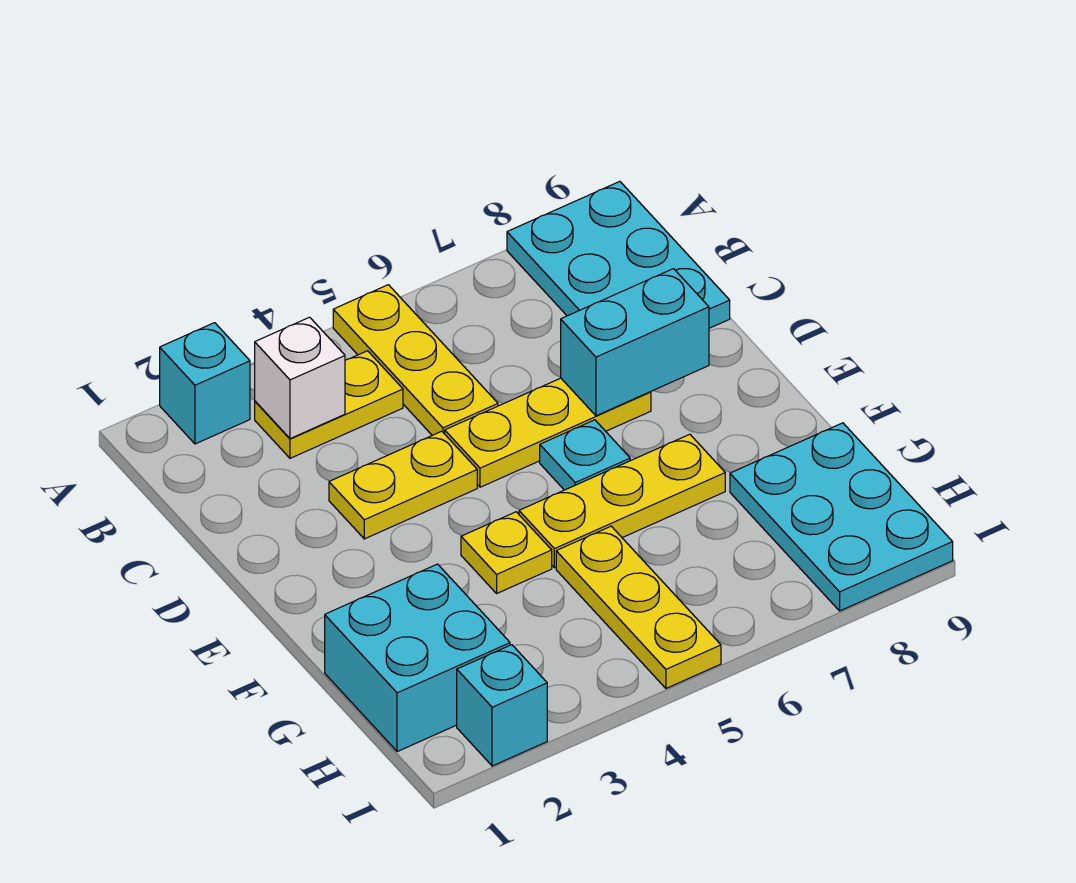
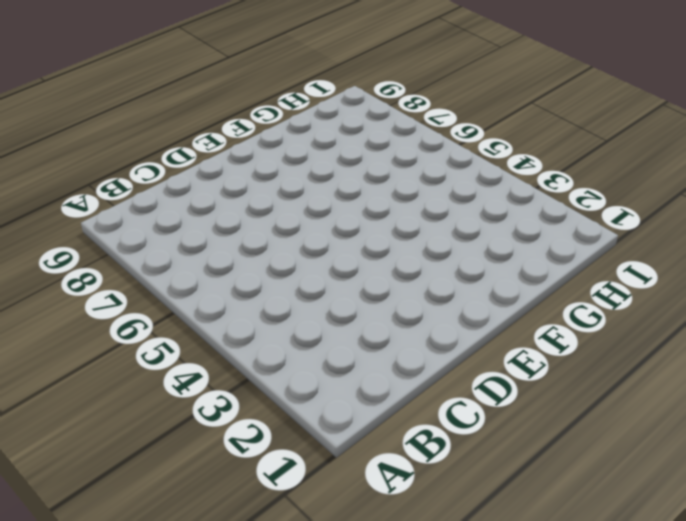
none -> cyan 1x1 brick [160,323,250,444]
none -> yellow 1x3 plate [333,285,498,435]
none -> cyan 2x3 plate [507,181,730,328]

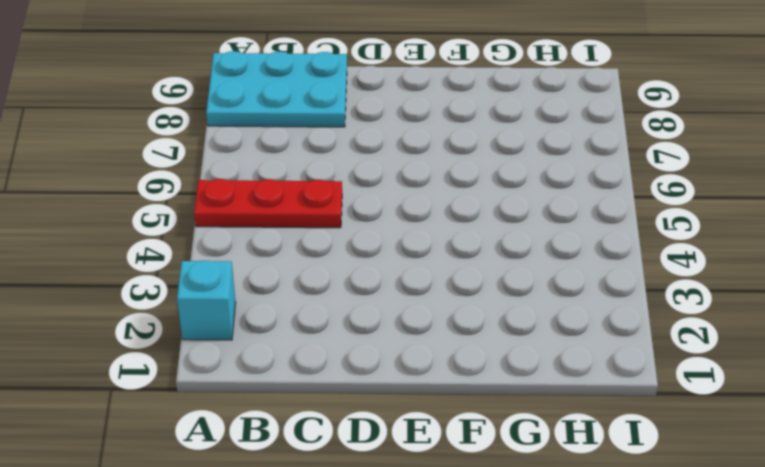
red 1x3 plate [194,179,342,228] -> yellow 1x3 plate [333,285,498,435]
none -> yellow 1x2 plate [255,351,403,458]
none -> yellow 1x2 plate [329,431,477,539]
none -> yellow 1x3 plate [445,378,651,487]

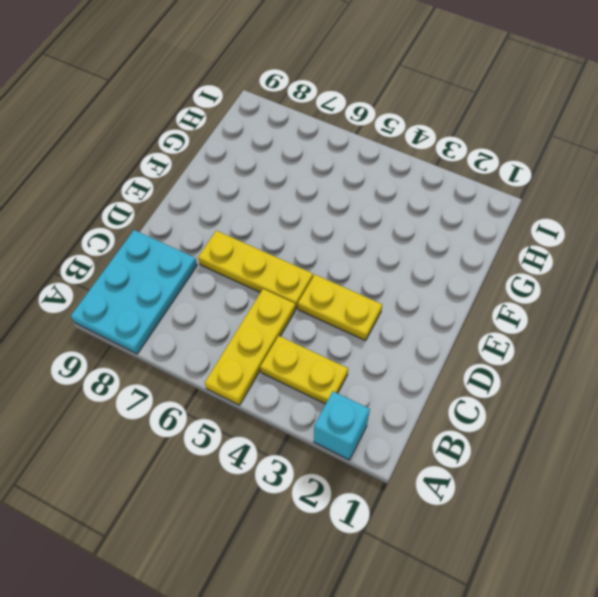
none -> cyan 1x1 plate [540,420,630,490]
none -> yellow 1x1 plate [461,512,552,593]
none -> yellow 1x3 plate [519,434,725,568]

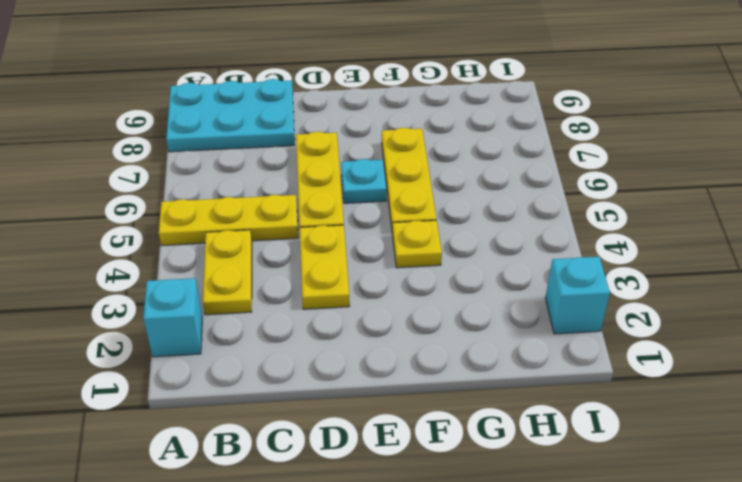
none -> cyan 2x2 brick [325,564,510,752]
none -> yellow 1x3 plate [556,526,721,688]
none -> cyan 2x3 plate [730,423,953,611]

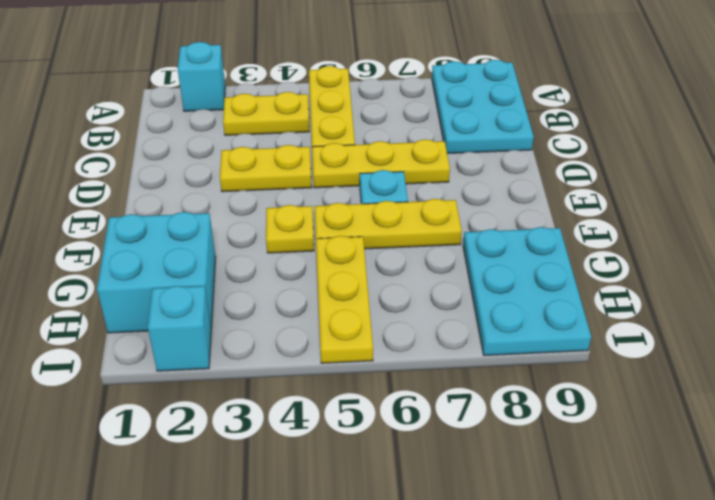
none -> white 1x1 brick [255,317,345,439]
none -> cyan 1x2 brick [561,269,709,416]

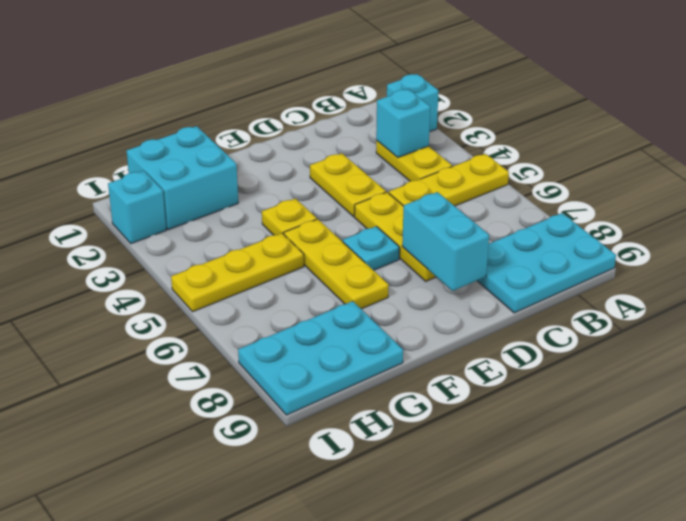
cyan 1x1 brick [376,89,430,157] -> white 1x1 brick [255,317,345,439]

